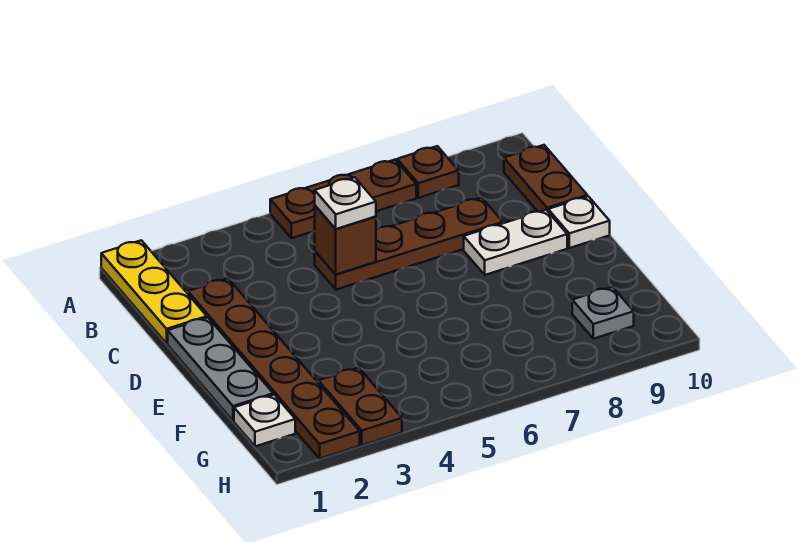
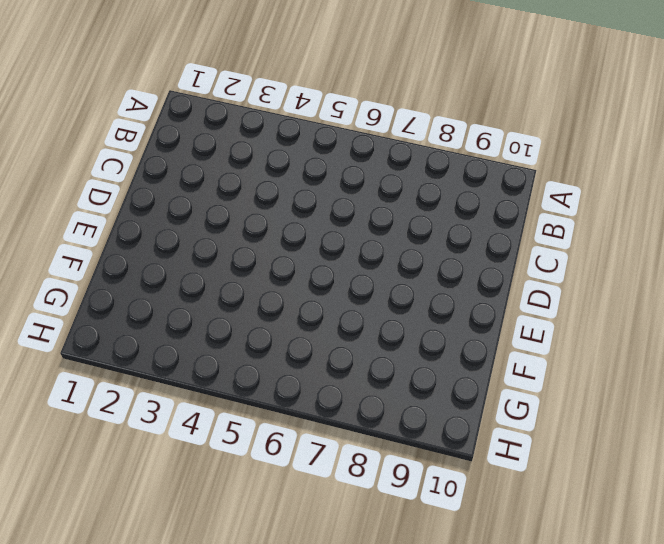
none -> yellow 1x3 plate [101,240,207,343]
none -> brown 1x3 plate [270,160,416,238]
none -> brown 1x1 plate [397,146,459,198]

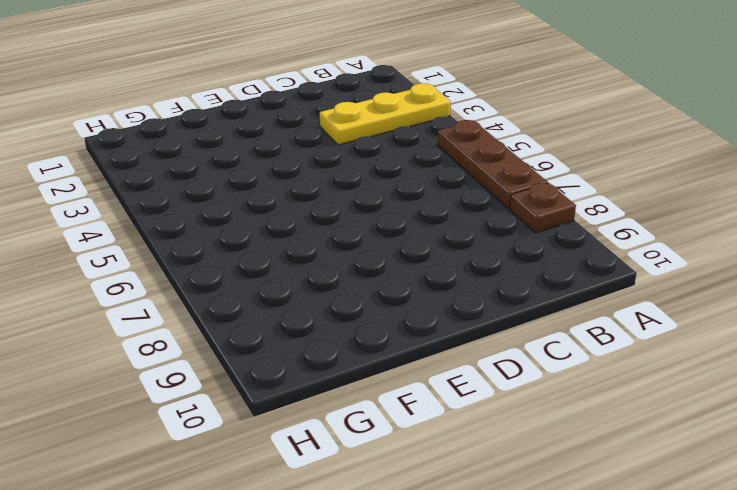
yellow 1x3 plate [320,83,451,145] -> yellow 1x3 plate moved to [101,240,207,343]
none -> brown 1x2 plate [504,145,587,212]
none -> brown 1x6 plate [188,278,360,458]
none -> brown 1x4 plate [315,198,503,290]

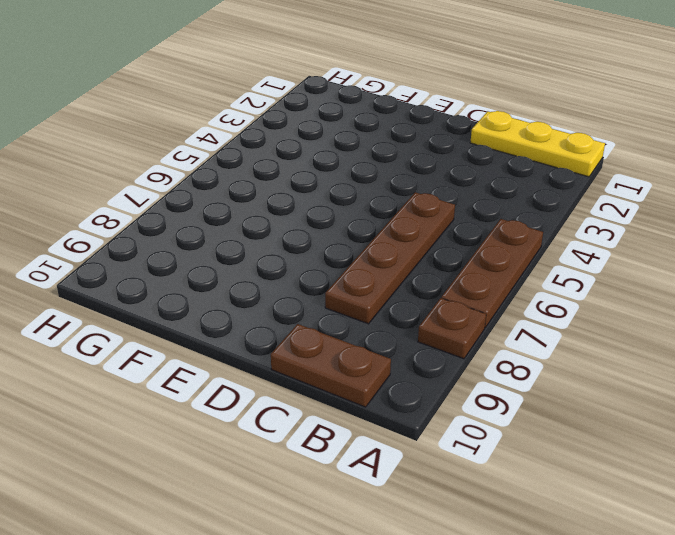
none -> brown 1x6 plate [188,278,360,458]
none -> grey 1x3 plate [168,318,273,421]
none -> white 1x2 plate [464,210,567,275]

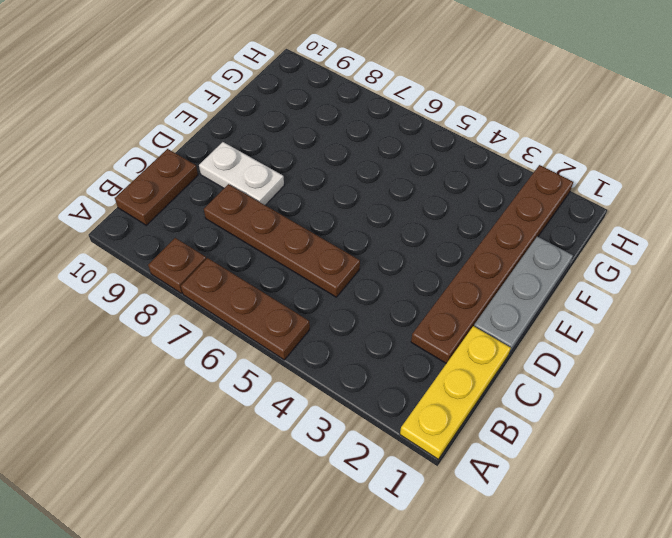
none -> white 1x1 plate [548,196,610,248]
none -> white 1x1 plate [234,395,295,446]
none -> brown 1x2 plate [319,368,402,445]

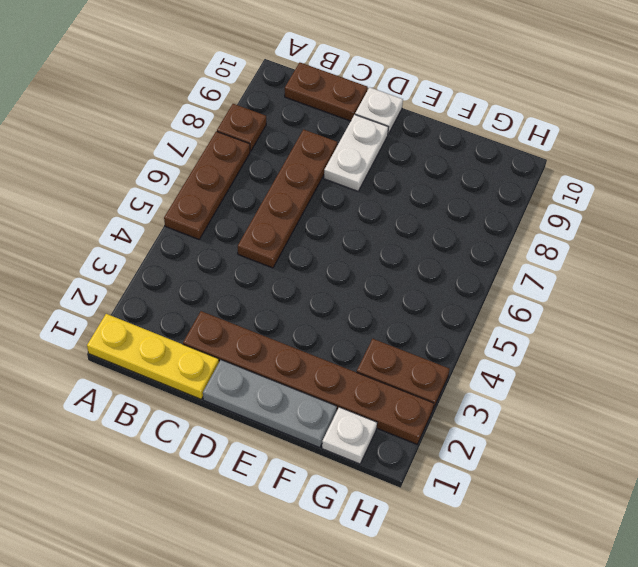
none -> grey 1x1 plate [572,287,634,339]
none -> brown 1x1 brick [315,206,376,274]
none -> white 1x1 plate [315,177,376,229]

